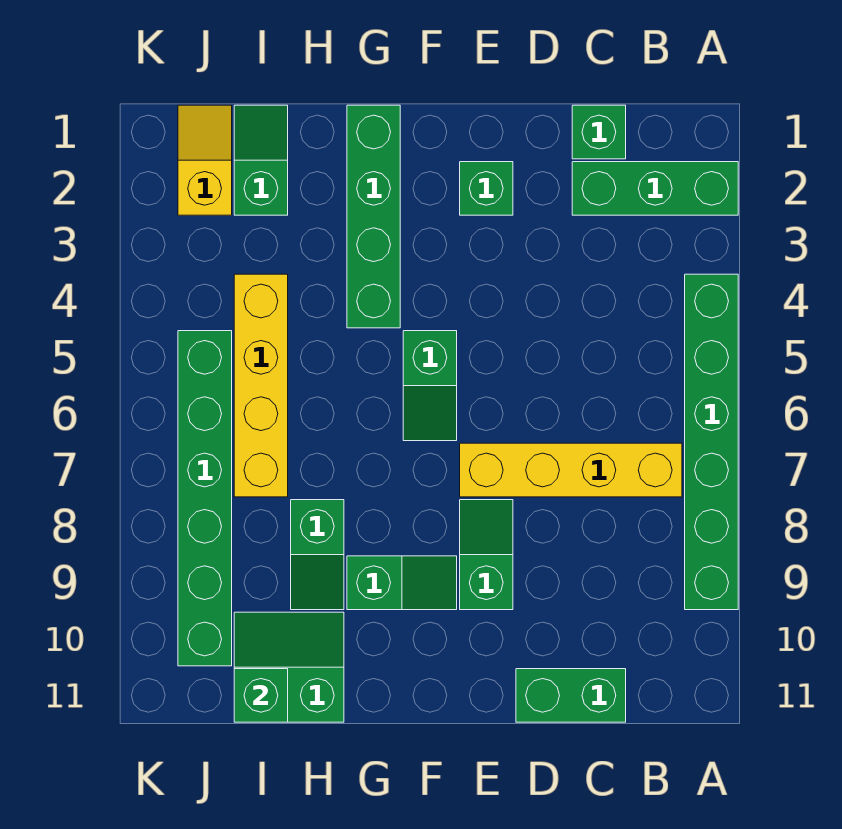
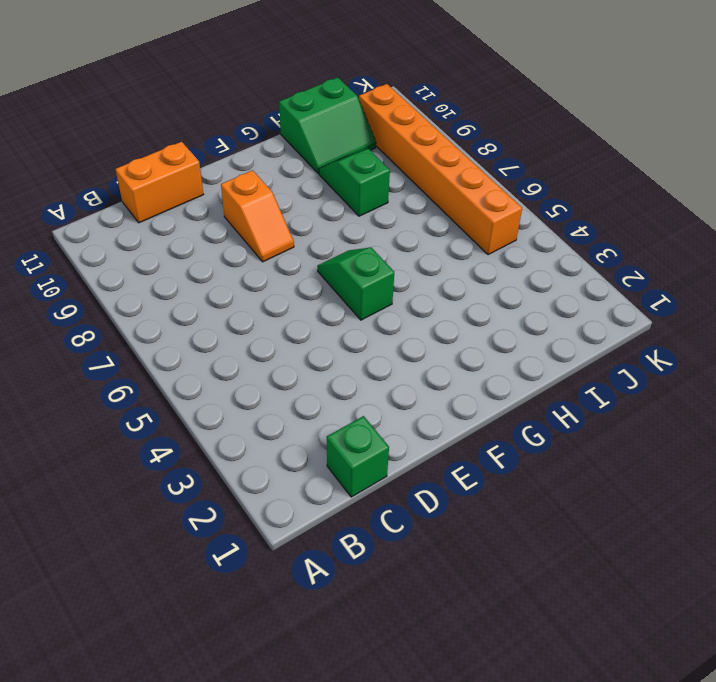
orange 1x2 brick [116,142,203,223] -> green 1x2 brick [516,669,626,722]
orange 1x2 slope [221,170,294,262] -> green 1x2 slope [460,500,513,610]
orange 1x6 brick [359,84,522,255] -> green 1x6 brick [178,331,232,666]
none -> green 1x3 brick [572,162,738,215]
none -> green 1x6 brick [685,274,738,610]
none -> yellow 1x4 brick [460,443,682,497]

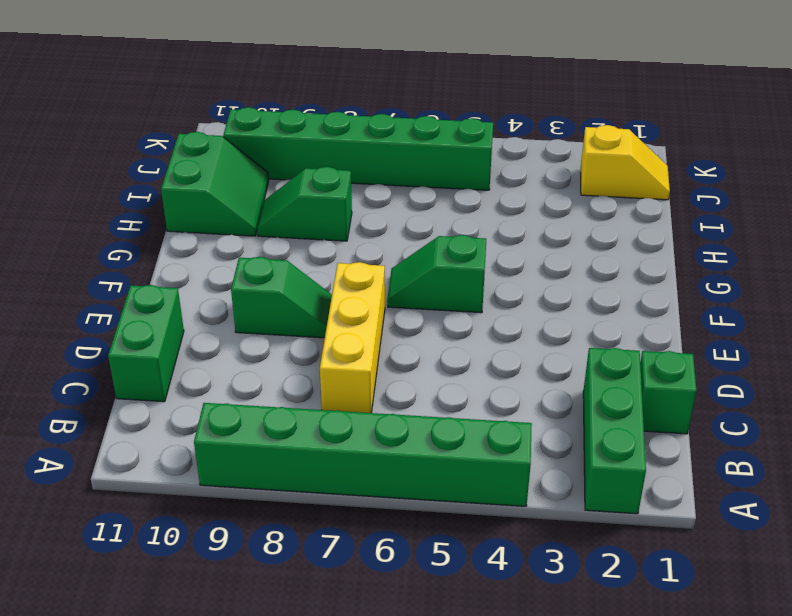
yellow 1x3 brick [320,262,385,413] -> yellow 1x4 brick [460,443,682,497]
none -> green 1x1 brick [460,162,513,215]
none -> green 1x2 slope [347,556,457,610]
none -> green 1x4 brick [347,105,400,328]

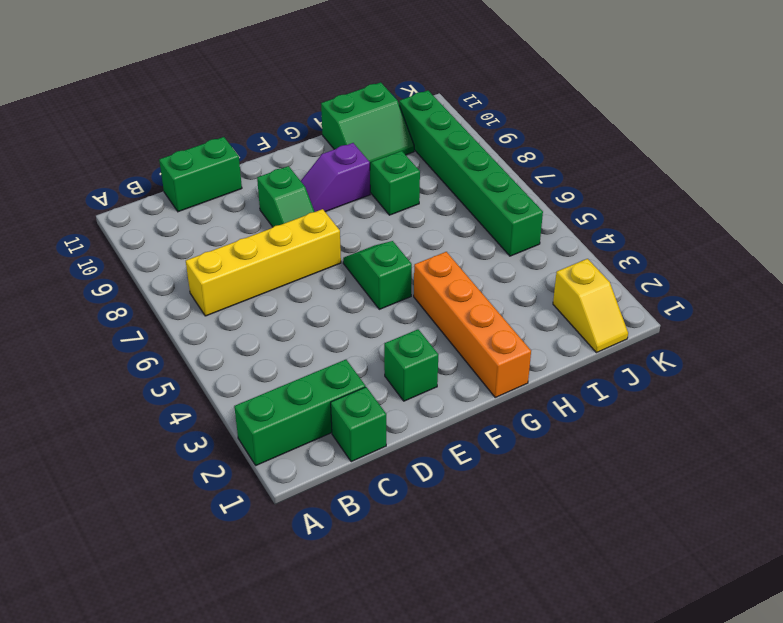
purple 1x2 slope [301,143,370,212] -> green 1x2 slope [347,556,457,610]
orange 1x4 brick [414,252,531,397] -> green 1x4 brick [347,105,400,328]
none -> green 1x6 brick [685,274,738,610]
none -> green 1x2 slope [234,105,288,215]
none -> yellow 1x4 brick [234,274,288,497]

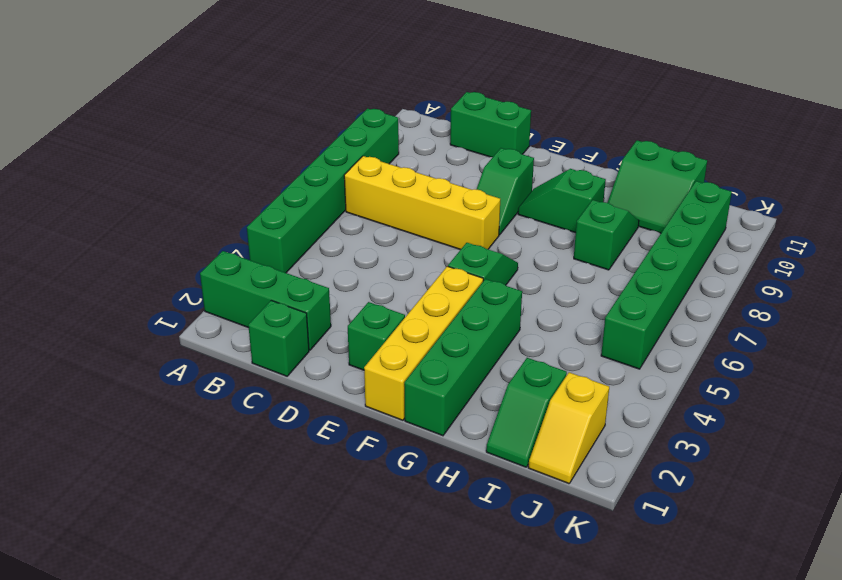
yellow 1x4 brick [364,266,483,420] -> yellow 1x4 brick moved to [234,274,288,497]
none -> green 1x1 brick [234,669,288,722]

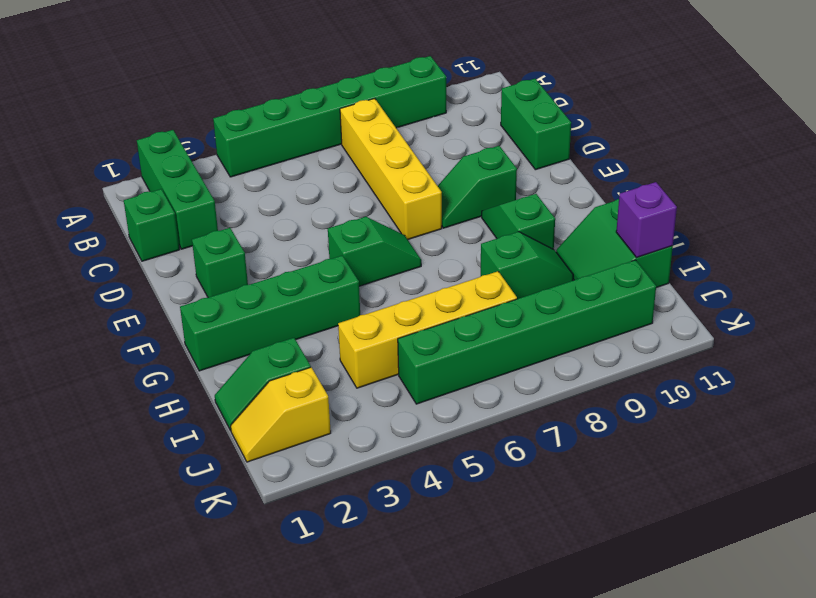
purple 1x1 brick [616,182,677,258] -> green 1x1 brick [234,669,288,722]

